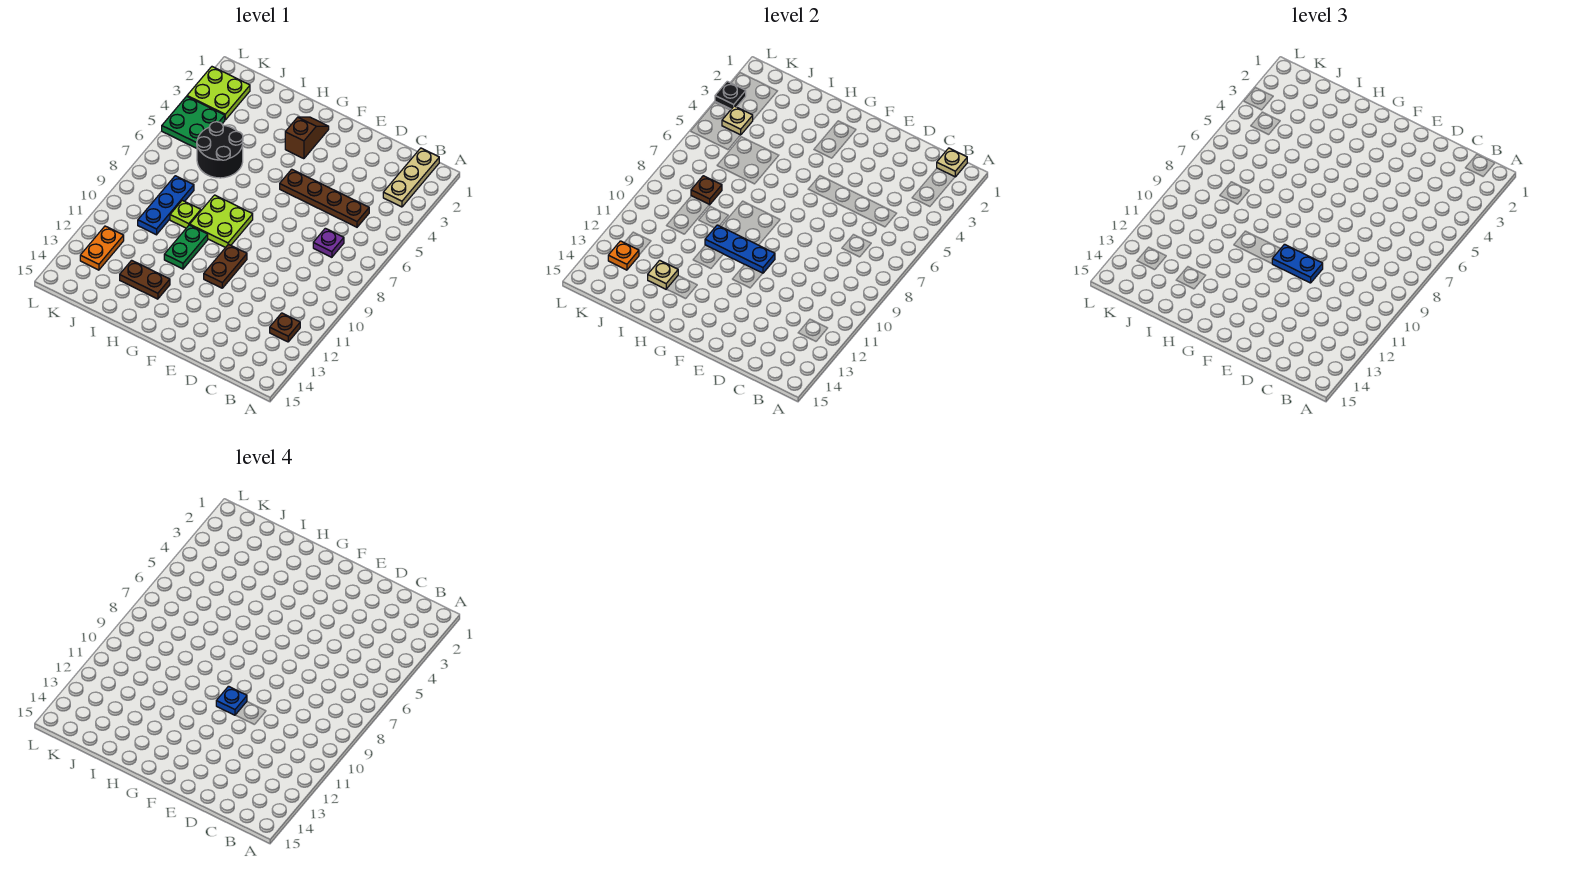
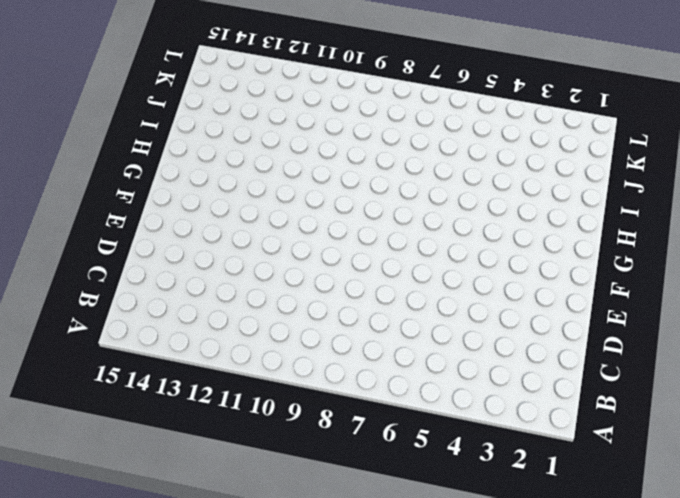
none -> tan 1x3 plate [383,148,439,207]
none -> brown 1x1 plate [270,313,300,342]
none -> brown 1x4 plate [280,169,369,227]

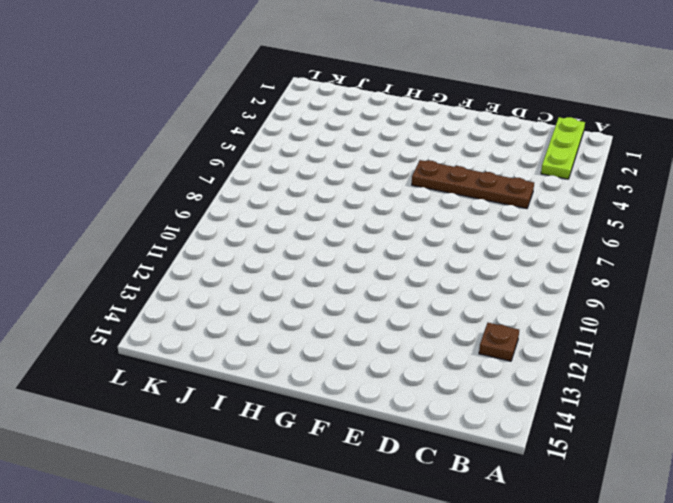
lime 1x3 plate [541,117,585,179] -> tan 1x3 plate [383,148,439,207]
none -> purple 1x1 plate [313,228,344,257]
none -> brown 1x2 plate [204,244,247,288]
none -> brown 1x2 slope [285,117,329,159]

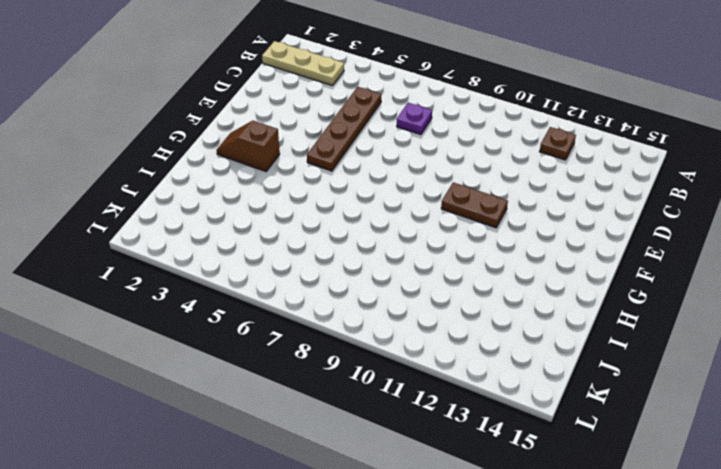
none -> lime 2x2 plate [190,195,253,248]
none -> green 1x2 plate [164,225,208,269]
none -> brown 1x2 plate [120,260,170,299]

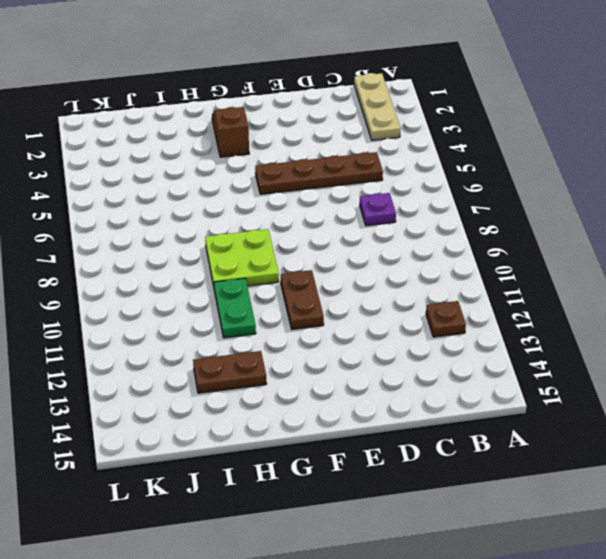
none -> black 2x2 round brick [197,122,243,178]
none -> lime 1x1 plate [170,200,201,228]
none -> blue 1x3 plate [138,176,194,235]

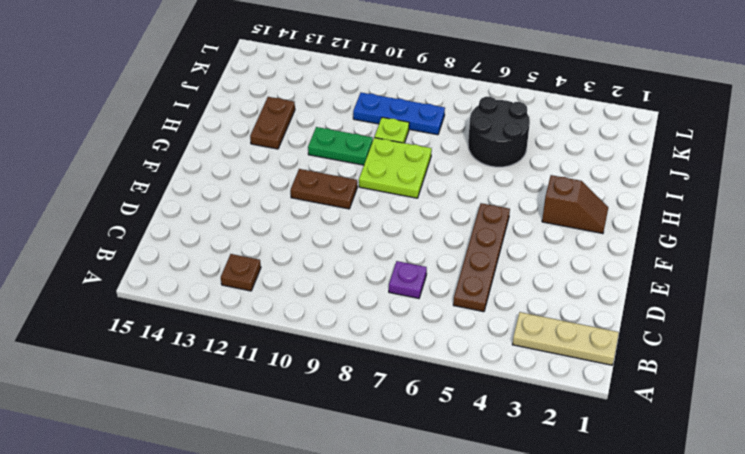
none -> lime 2x2 plate [187,67,250,120]
none -> green 2x2 plate [162,96,225,148]
none -> orange 1x2 plate [80,226,124,270]

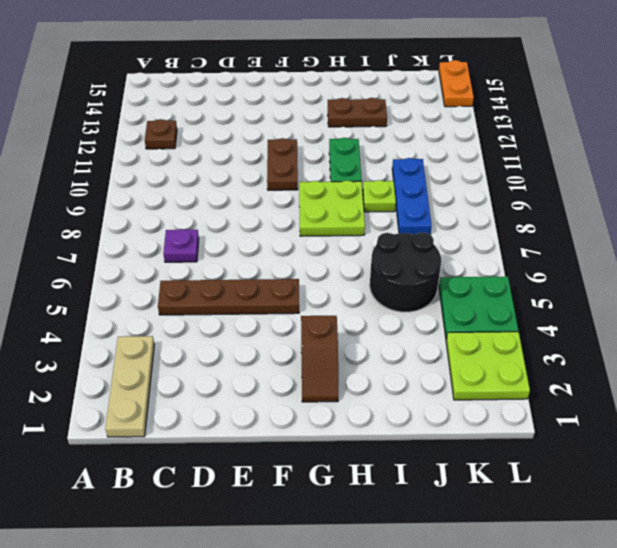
orange 1x2 plate [439,60,474,107] -> orange 1x2 plate moved to [80,226,124,270]
none -> tan 1x1 plate [937,148,967,177]
none -> blue 1x3 plate [705,225,775,273]
none -> tan 1x1 plate [648,260,678,289]

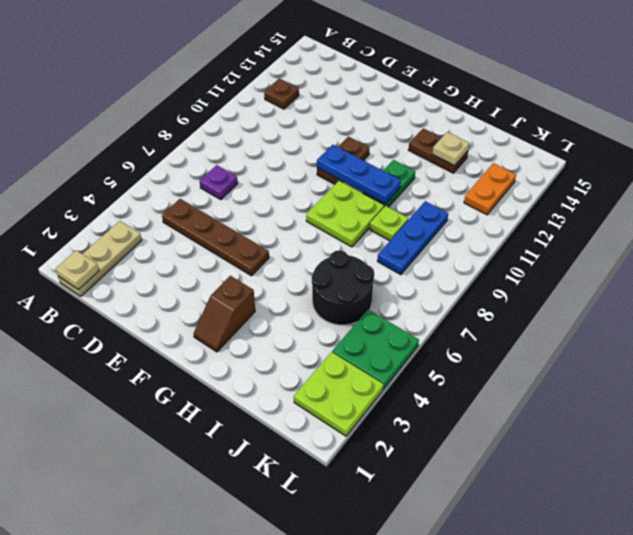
none -> brown 1x1 plate [691,176,722,205]
none -> tan 1x1 plate [722,106,753,135]
none -> orange 1x1 plate [608,241,639,270]

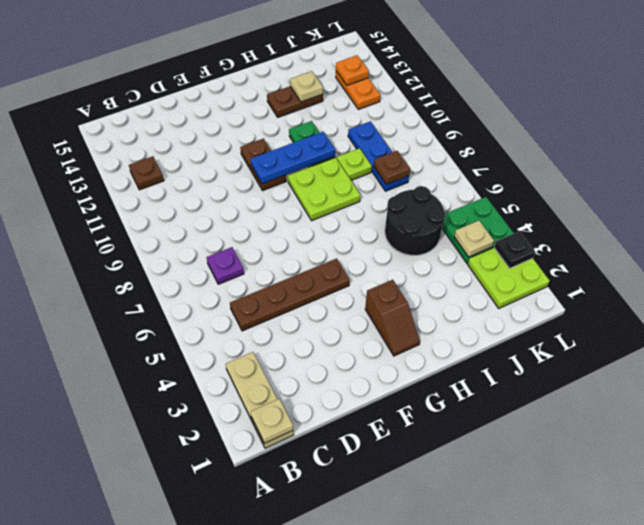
none -> blue 1x2 plate [1272,244,1323,283]
none -> blue 1x1 plate [216,686,247,715]

